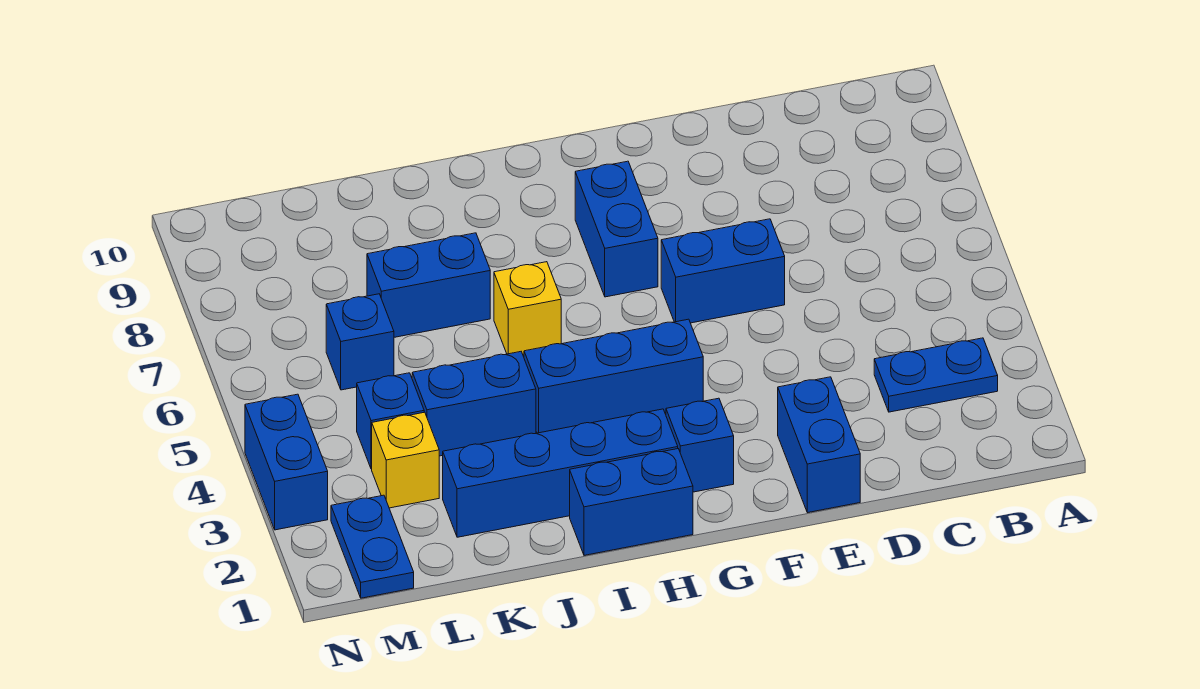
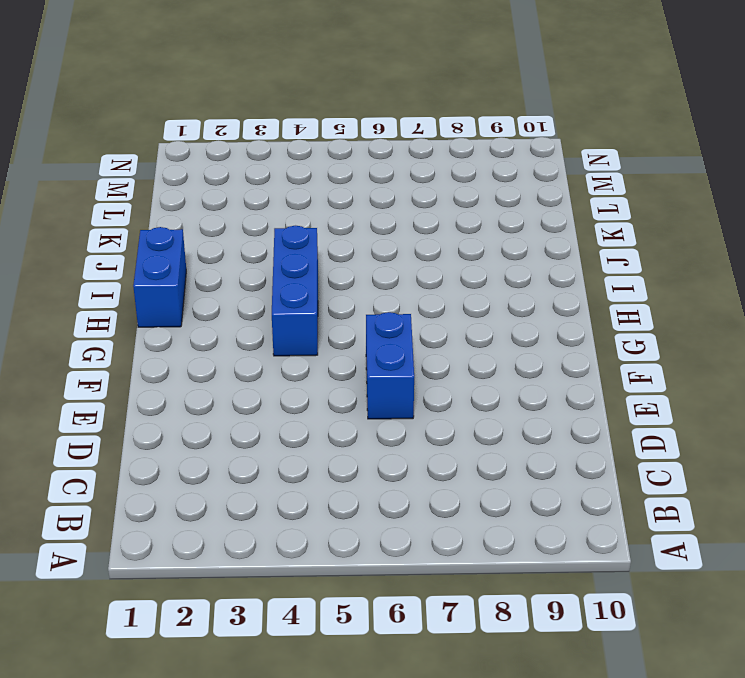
none -> blue 1x2 plate [874,338,998,412]
none -> blue 1x2 brick [778,377,860,513]
none -> blue 1x1 brick [666,398,734,492]

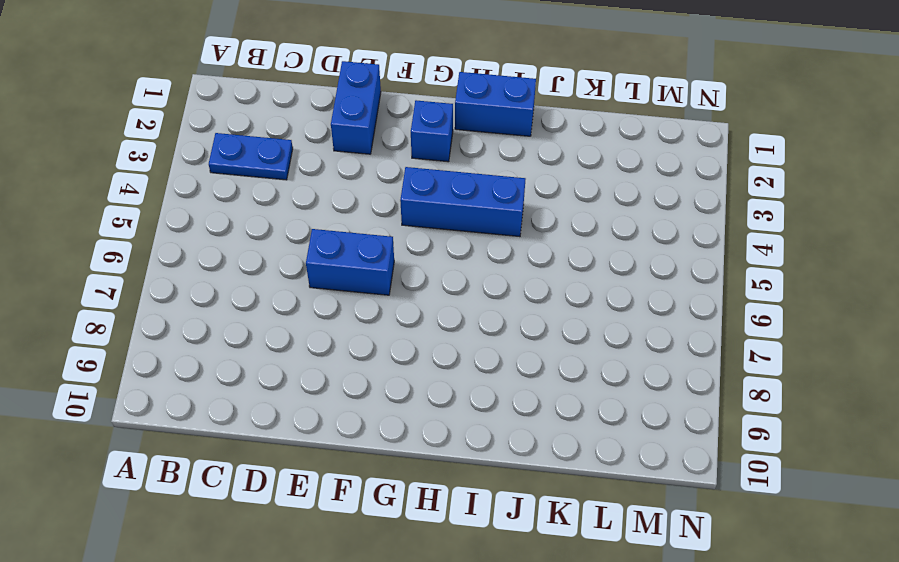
none -> blue 1x2 brick [575,161,658,297]
none -> blue 1x4 brick [443,409,678,537]
none -> yellow 1x1 brick [494,262,561,355]

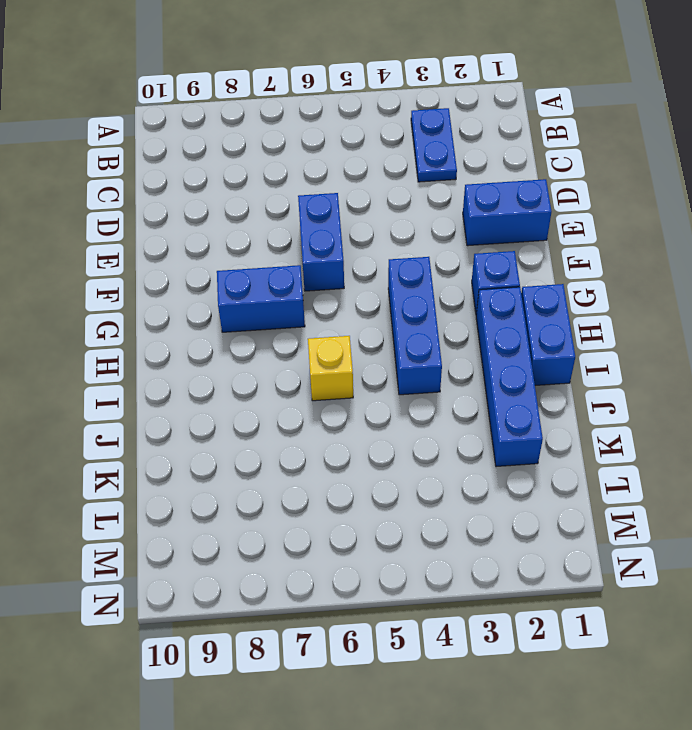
none -> blue 1x2 brick [412,352,536,456]
none -> blue 1x2 brick [367,233,490,337]
none -> yellow 1x1 brick [372,412,439,508]

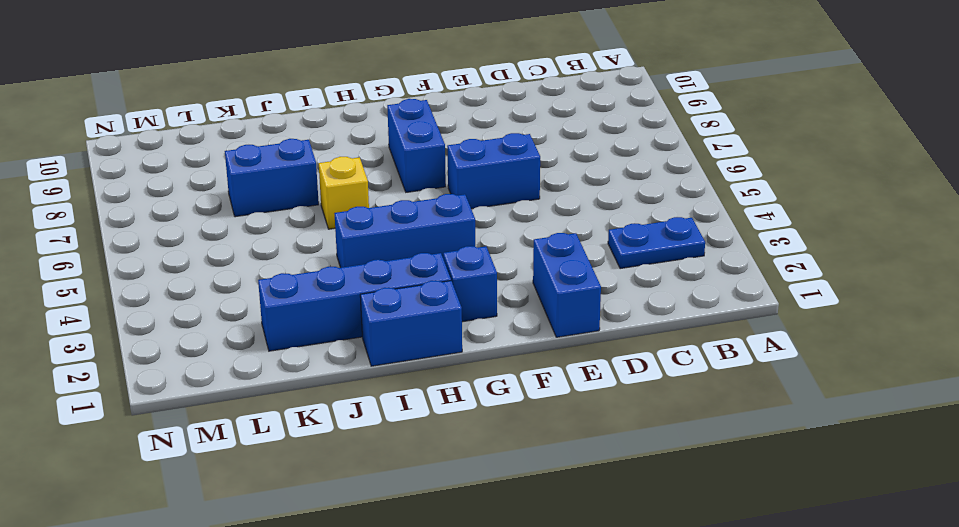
none -> blue 1x2 brick [412,352,536,456]
none -> yellow 1x1 brick [372,412,439,508]
none -> blue 1x1 brick [357,373,424,469]

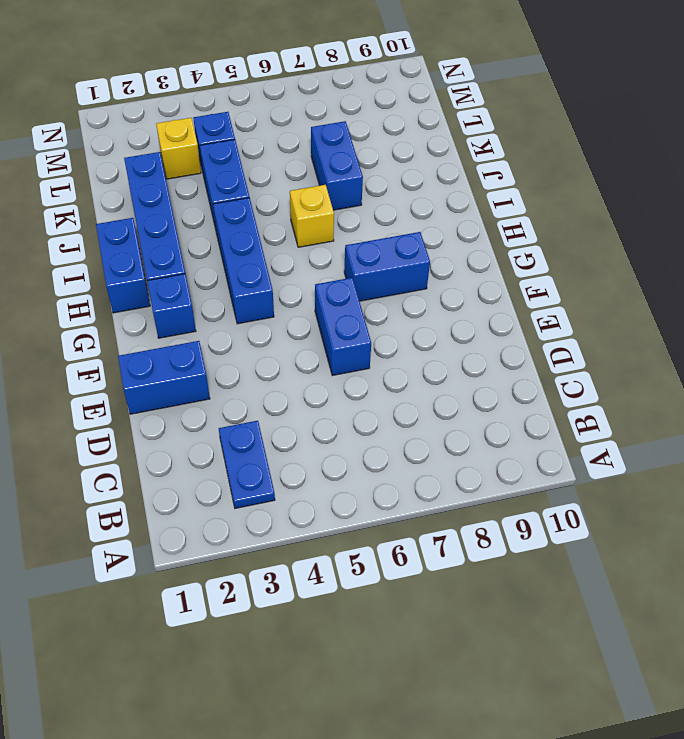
none -> blue 1x1 brick [326,294,394,390]
none -> blue 1x2 plate [331,495,414,598]
none -> blue 1x2 brick [245,394,328,530]

